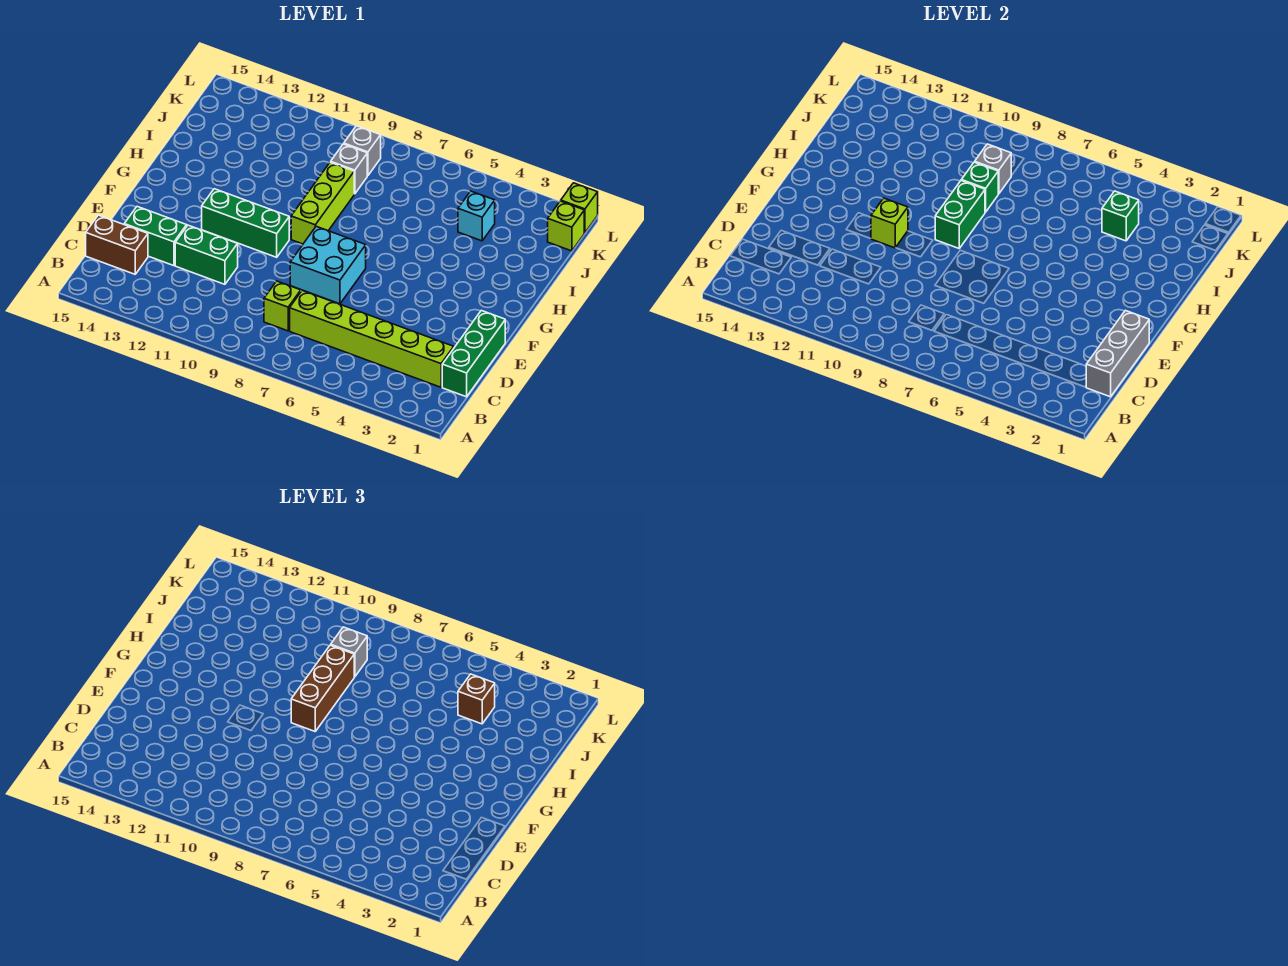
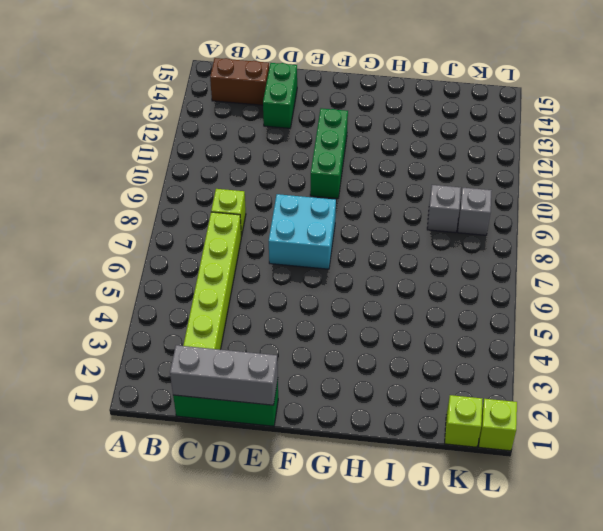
brown 1x2 brick [210,58,269,105] -> brown 1x2 brick turned to [86,215,148,274]
none -> green 1x2 brick [175,225,238,284]
none -> lime 1x3 brick [291,162,354,244]
none -> cyan 1x1 brick [458,191,495,241]

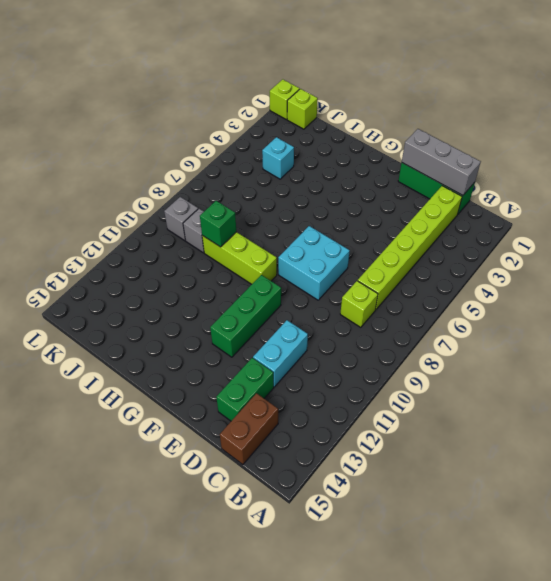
cyan 1x2 brick [253,320,308,387] -> green 1x2 brick [175,225,238,284]
none -> lime 1x1 brick [871,198,908,248]
none -> green 1x2 brick [935,181,985,248]
none -> green 1x1 brick [1102,191,1139,241]

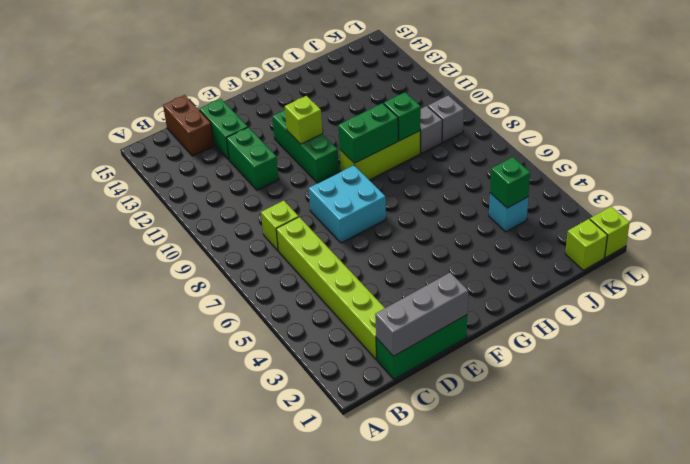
none -> grey 1x1 brick [975,144,1011,194]
none -> brown 1x3 brick [291,645,354,731]
none -> brown 1x1 brick [458,674,495,724]

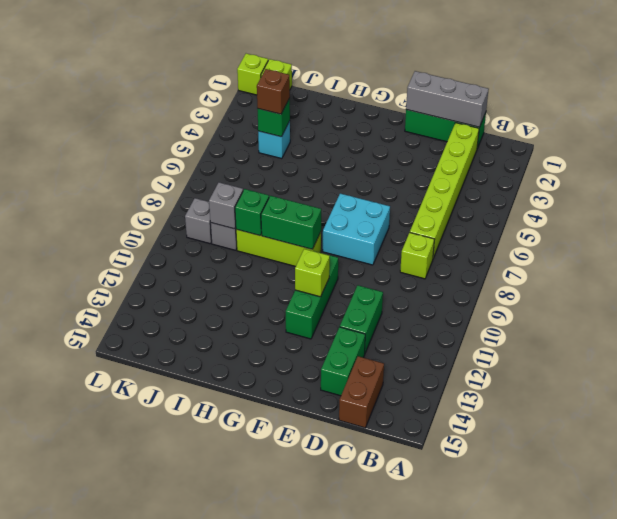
none -> brown 1x3 brick [291,645,354,731]
none -> grey 1x1 brick [331,627,367,677]

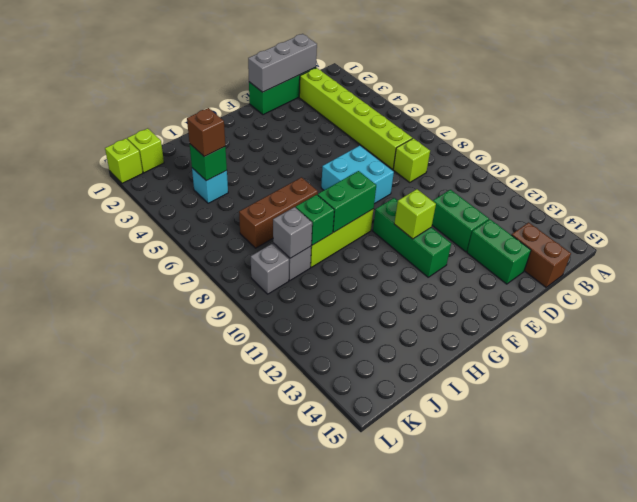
brown 1x3 brick [239,177,318,248] -> brown 1x3 brick moved to [291,645,354,731]
none -> grey 1x1 brick [331,627,367,677]

